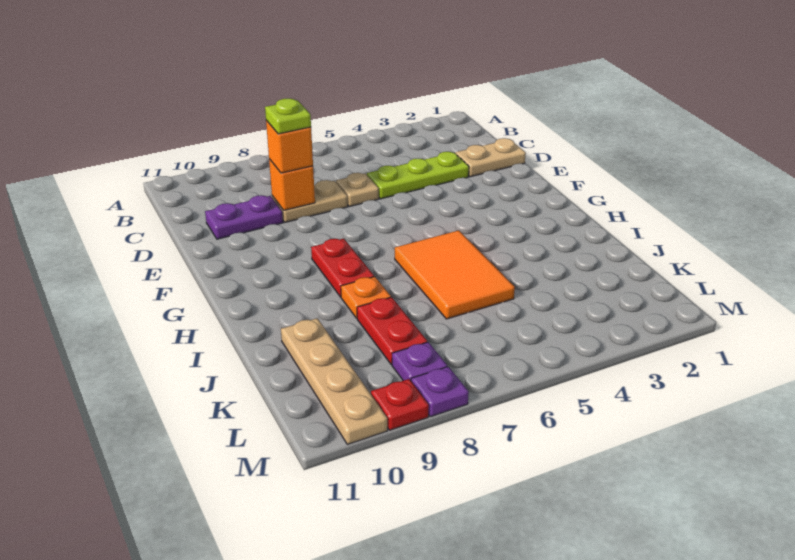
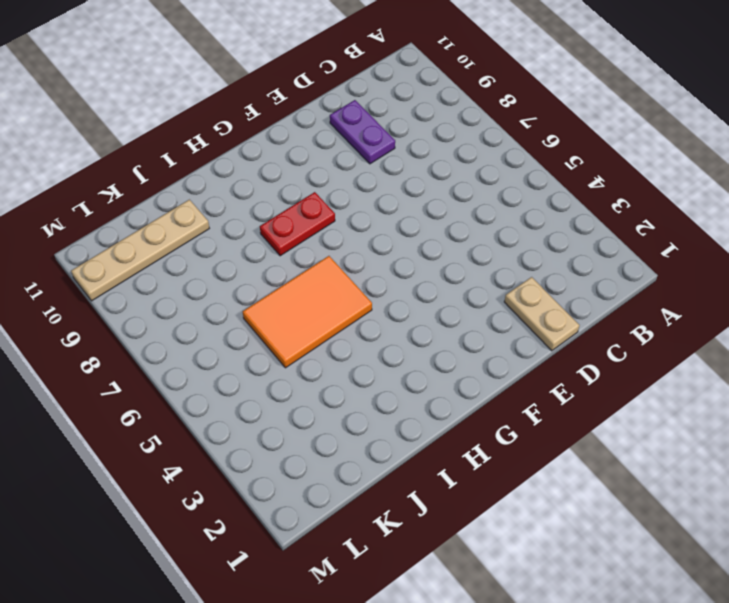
none -> lime 1x3 plate [367,152,469,199]
none -> tan 1x1 plate [336,173,379,207]
none -> tan 1x2 plate [272,180,348,222]

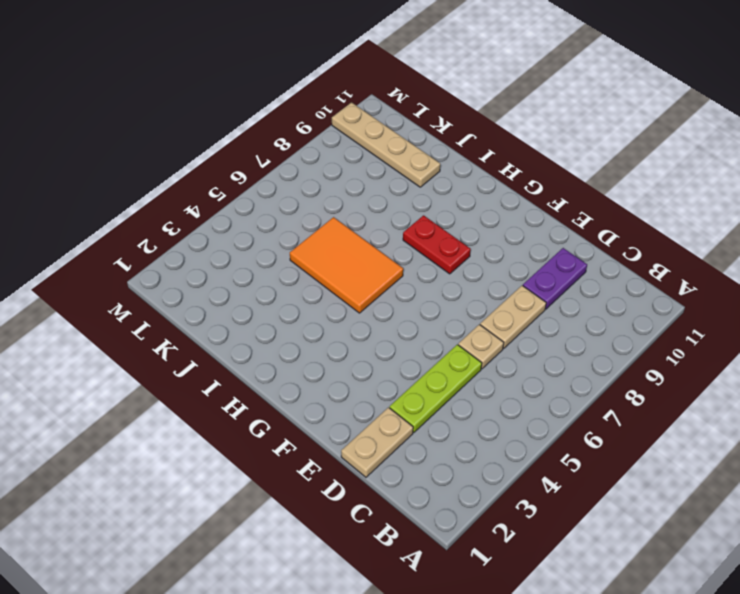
none -> orange 1x1 plate [341,276,391,318]
none -> red 1x2 plate [357,297,427,365]
none -> purple 1x1 plate [392,342,447,381]

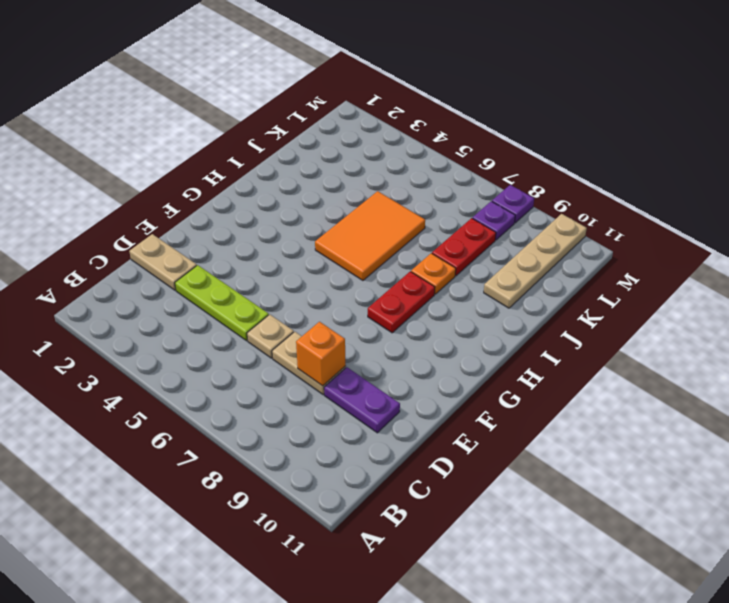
none -> red 1x1 plate [371,379,429,430]
none -> orange 1x1 brick [266,120,313,173]
none -> lime 1x1 plate [265,98,311,134]

